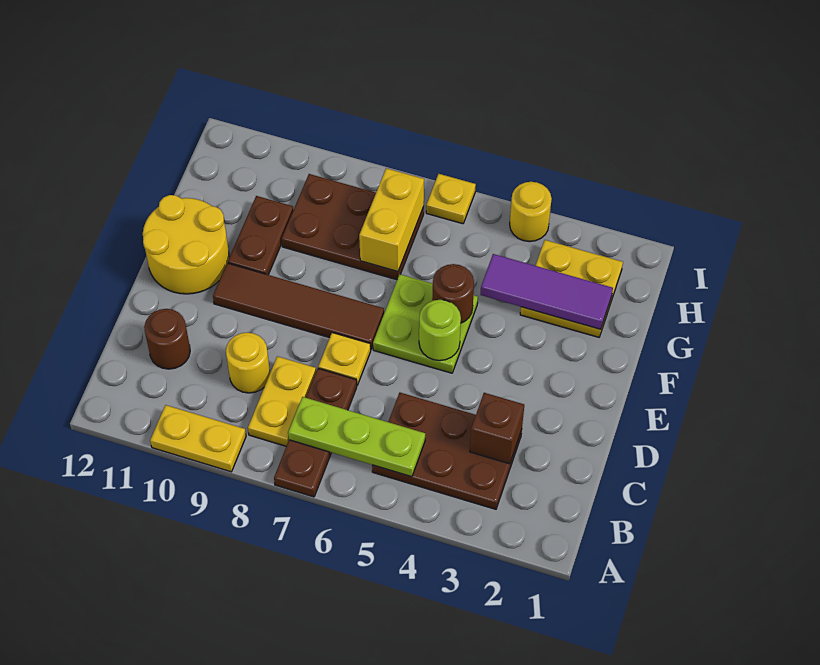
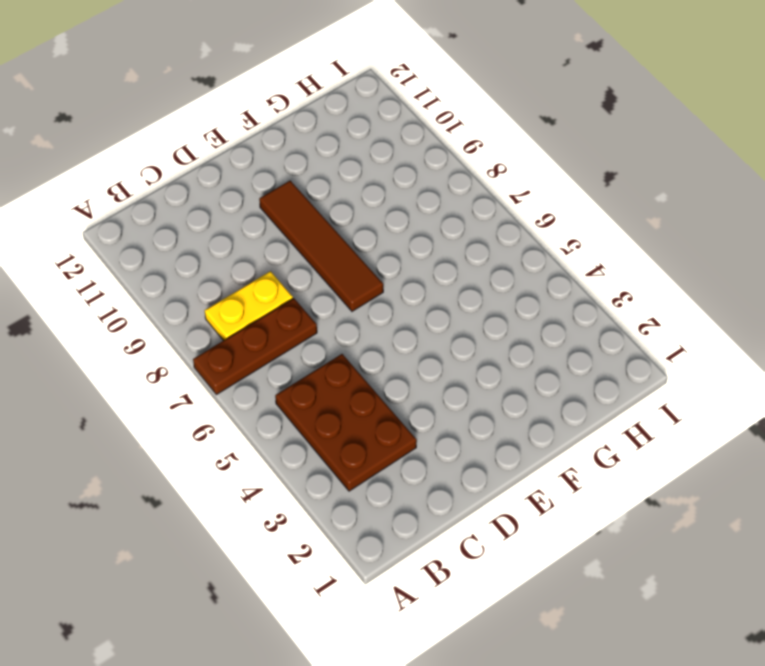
none -> yellow 1x2 plate [150,405,246,472]
none -> yellow 1x1 round brick [226,333,270,393]
none -> brown 1x1 round brick [144,309,190,369]

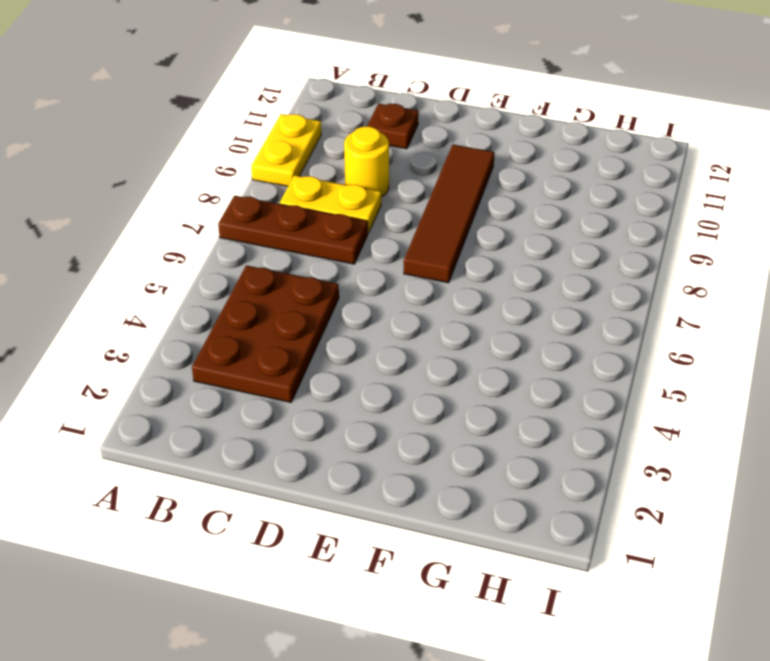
brown 1x1 plate [367,104,419,149] -> brown 1x1 round brick [144,309,190,369]
none -> yellow 1x1 plate [318,333,371,385]
none -> lime 2x2 plate [373,274,478,373]
none -> yellow 2x2 round brick [143,195,229,294]

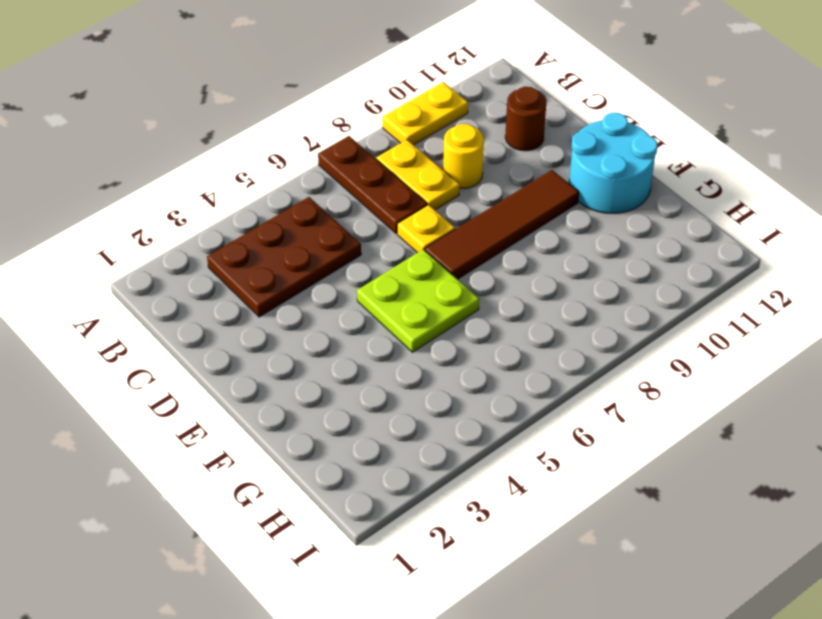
cyan 2x2 round brick [569,113,657,214] -> yellow 2x2 round brick [143,195,229,294]
none -> brown 1x2 plate [228,196,293,275]
none -> yellow 2x2 plate [520,240,623,337]
none -> brown 2x3 plate [282,174,424,280]

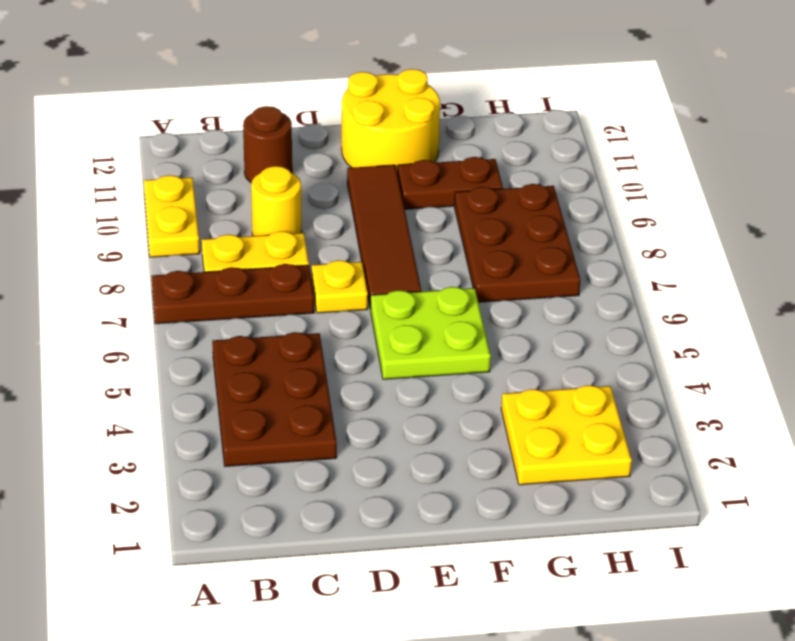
none -> yellow 1x1 round brick [510,182,552,242]
none -> yellow 1x1 plate [426,174,476,224]
none -> lime 1x3 plate [288,397,425,477]

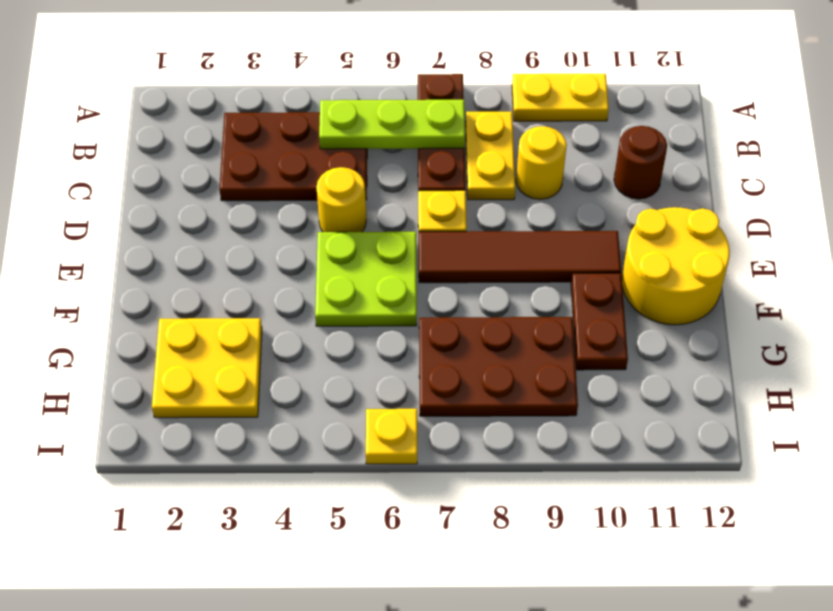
yellow 1x1 round brick [316,167,366,232] -> yellow 1x1 round brick moved to [510,182,552,242]
none -> brown 1x1 brick [470,393,524,464]
none -> lime 1x1 round brick [419,300,461,361]
none -> brown 1x1 round brick [432,264,474,323]

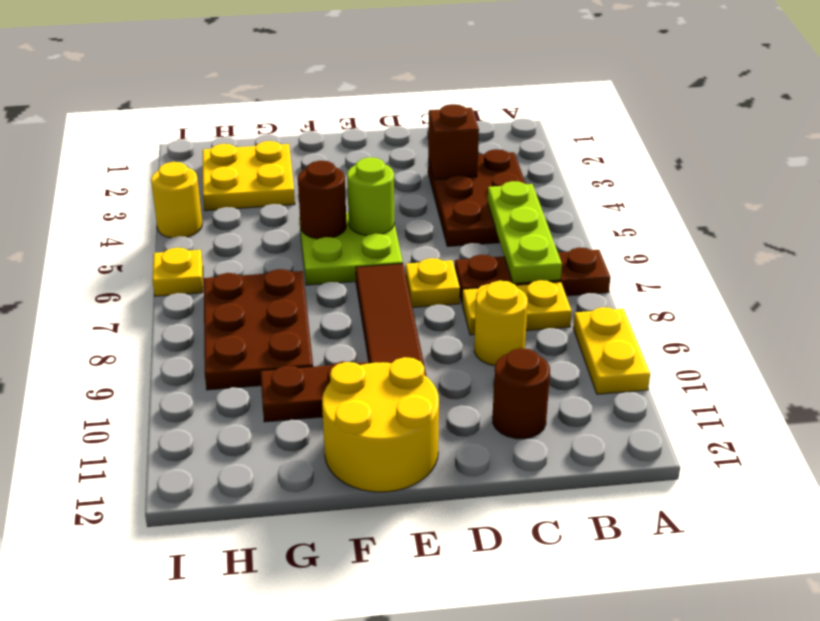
none -> purple 1x3 tile [480,254,613,329]
none -> yellow 1x2 brick [359,168,424,272]

